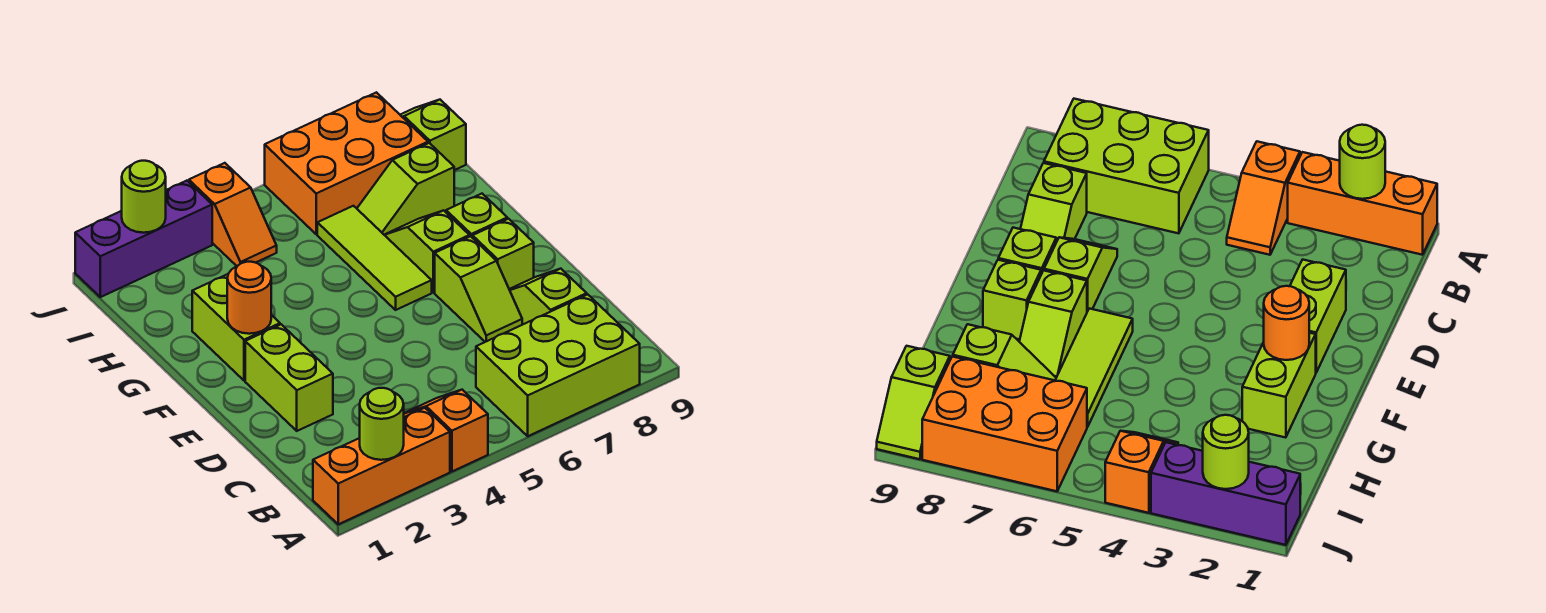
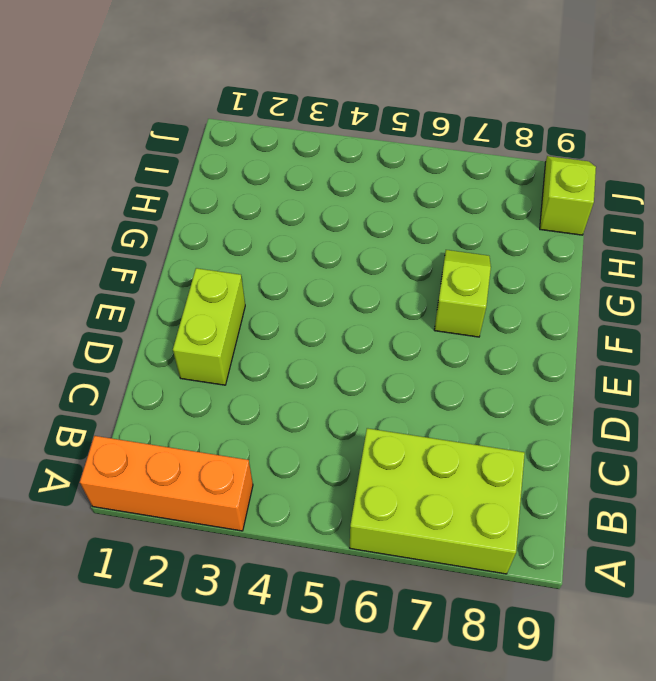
none -> orange 1x2 slope [404,390,488,471]
none -> lime 1x2 slope [509,269,587,324]
none -> lime 1x2 slope [435,236,522,342]

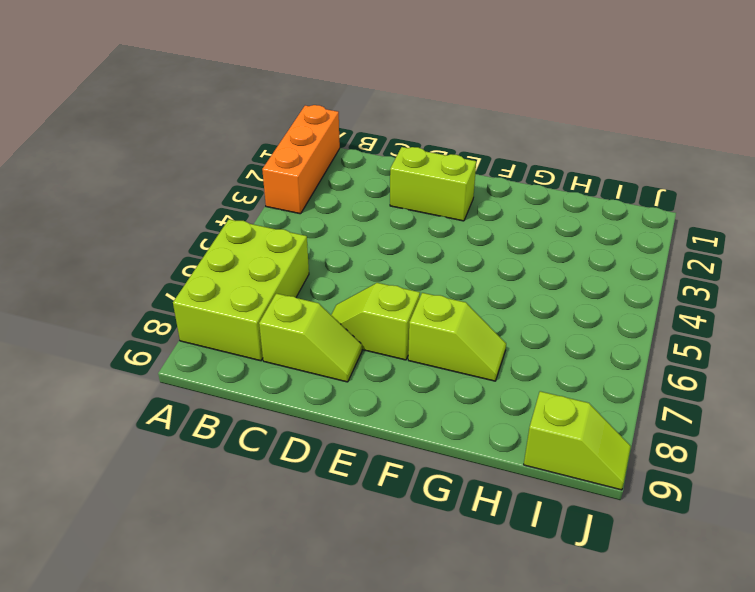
none -> orange 1x2 slope [404,390,488,471]
none -> lime 1x1 brick [473,219,534,289]
none -> lime 1x2 brick [192,274,280,380]

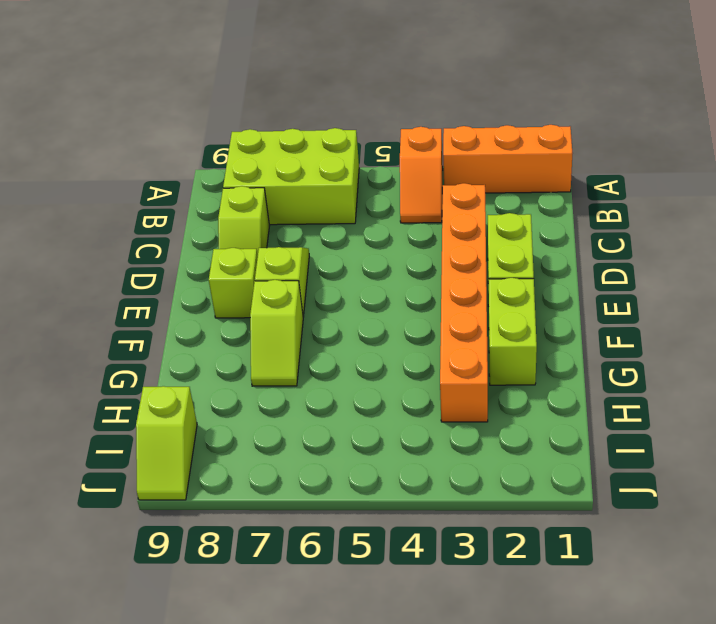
orange 1x6 brick [440,183,488,422] -> none
none -> lime 1x3 tile [317,206,432,310]
none -> lime 1x1 brick [446,194,507,238]
none -> lime 1x2 slope [357,143,454,235]

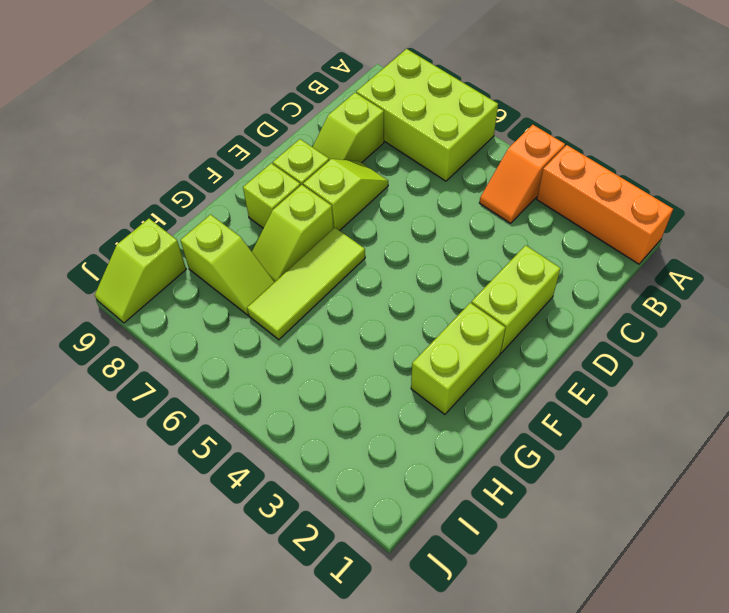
none -> orange 1x2 slope [189,163,277,266]
none -> orange 2x3 brick [265,92,428,234]
none -> purple 1x3 brick [75,181,212,297]

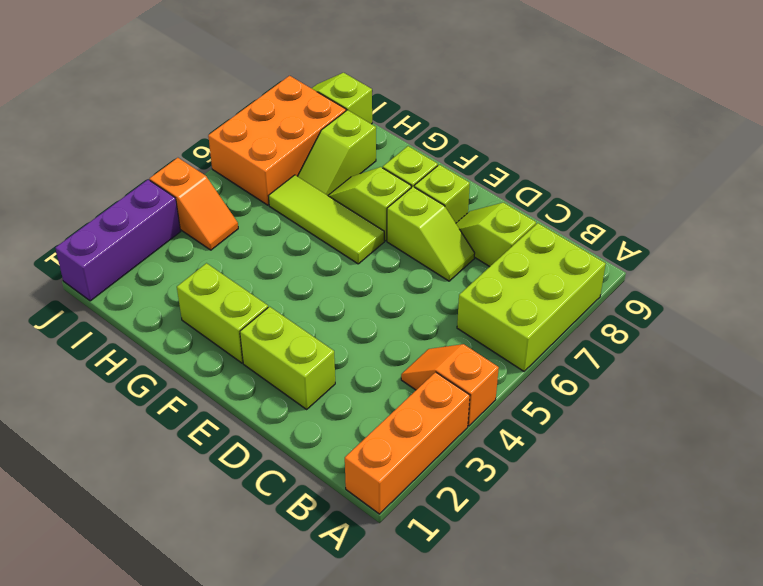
none -> lime 1x1 round brick [360,388,404,460]
none -> orange 1x1 round brick [227,262,271,334]
none -> lime 1x1 round brick [122,161,166,233]

